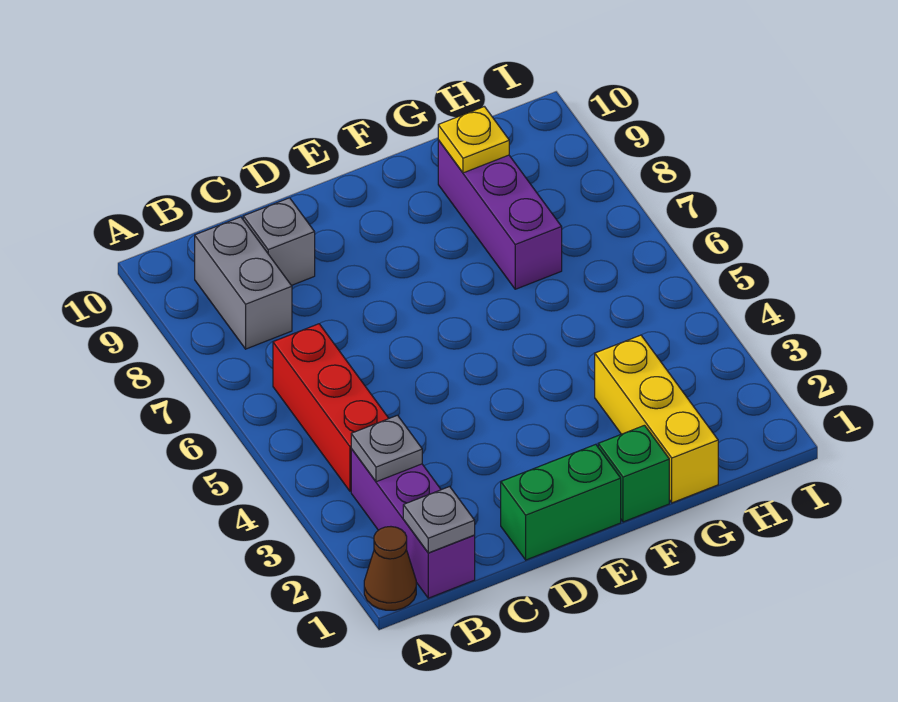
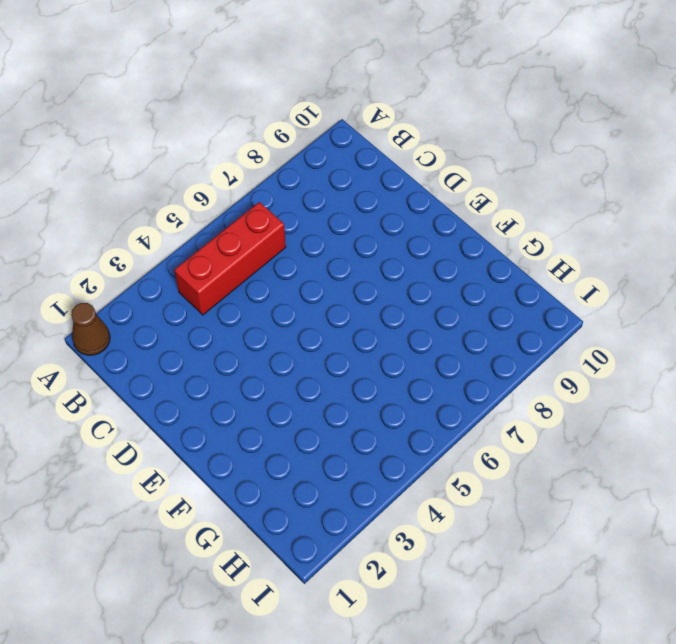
none -> purple 1x3 brick [351,449,475,598]
none -> grey 1x2 brick [195,217,292,349]
none -> grey 1x1 brick [243,198,315,285]

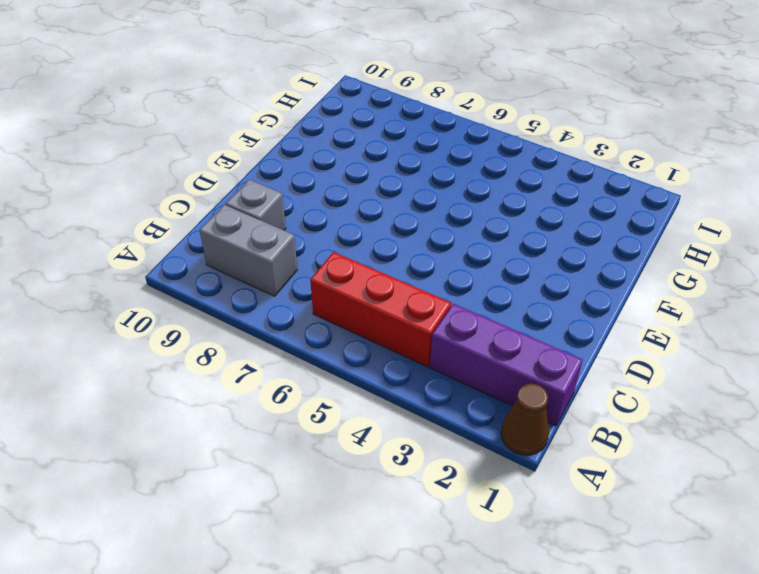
none -> green 1x2 brick [501,444,621,560]
none -> green 1x1 brick [598,425,669,522]
none -> yellow 1x3 brick [595,335,718,503]

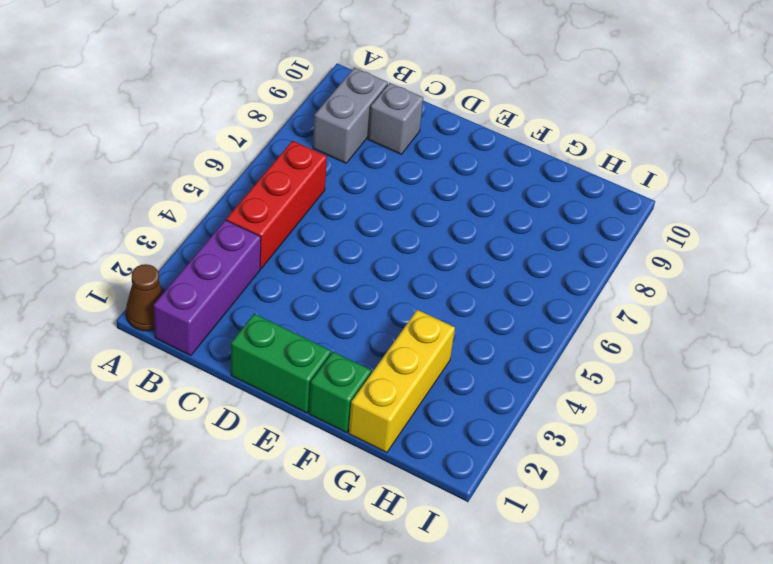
none -> purple 1x3 brick [438,140,562,289]
none -> grey 1x1 plate [403,487,475,553]
none -> grey 1x1 plate [351,415,422,482]

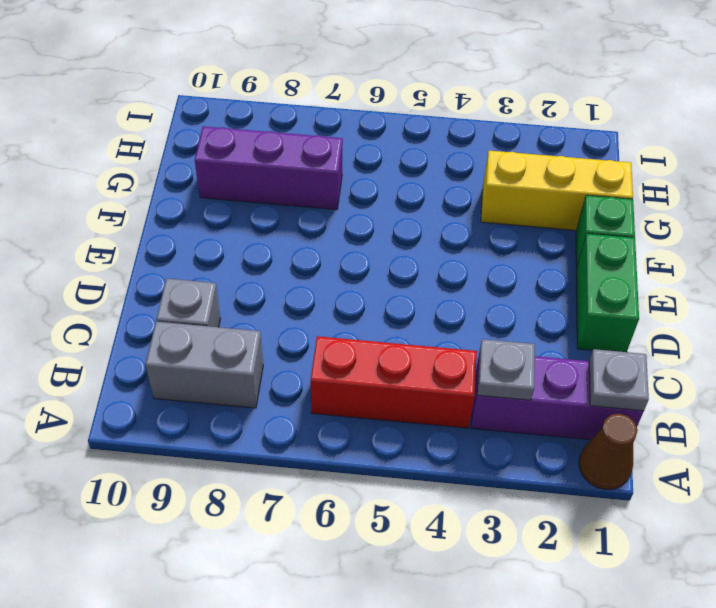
none -> yellow 1x1 plate [438,107,509,173]

